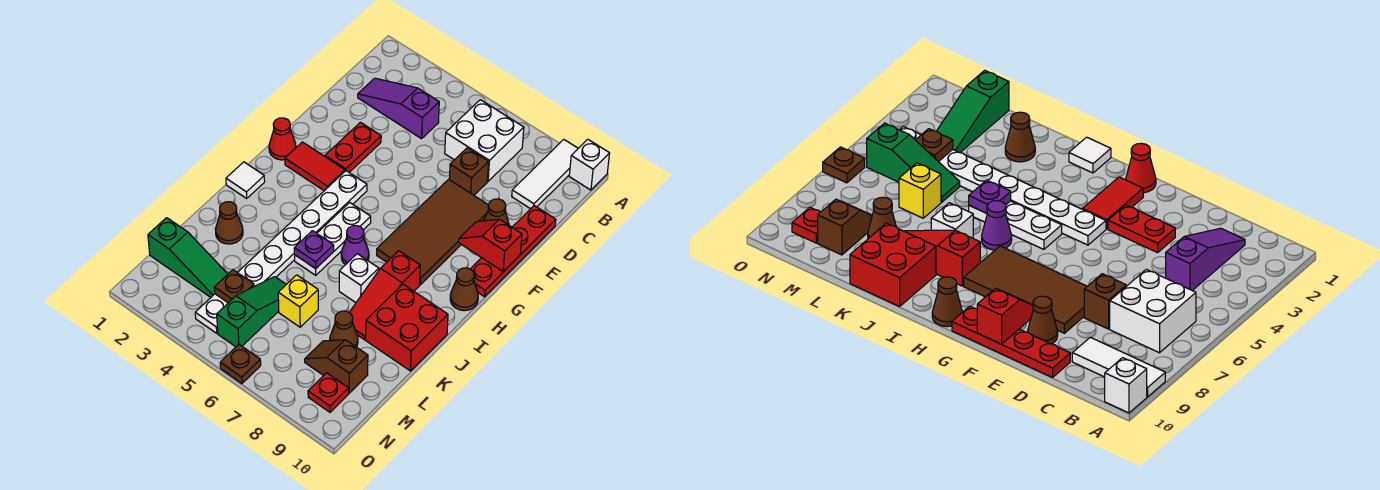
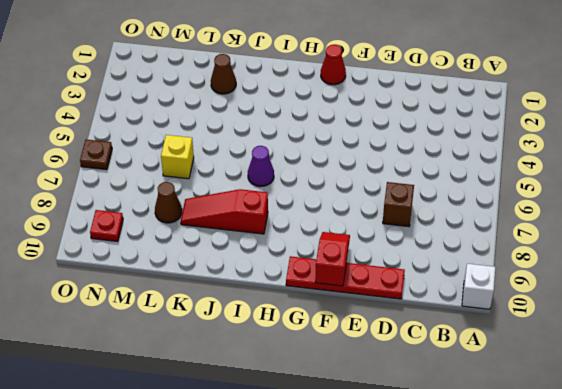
none -> white 1x3 tile [512,139,578,209]
none -> white 2x2 brick [445,100,524,181]
none -> purple 1x3 slope [358,78,439,139]
none -> red 1x2 plate [325,122,381,172]

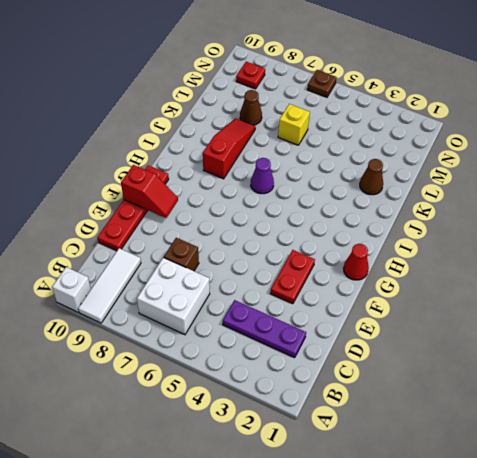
purple 1x3 plate [223,300,306,358] -> purple 1x3 slope [358,78,439,139]
none -> brown 2x4 tile [377,179,488,284]
none -> brown 1x1 cone [484,199,509,225]
none -> red 1x2 tile [285,142,345,191]
none -> white 1x8 plate [195,171,367,333]

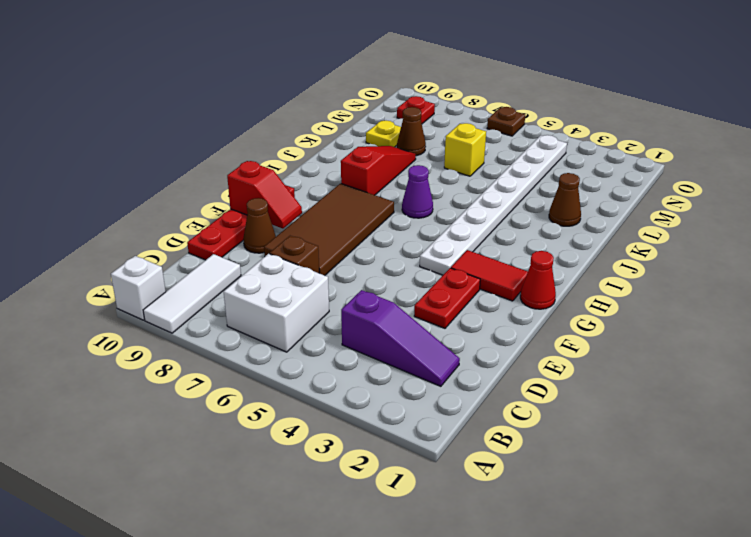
yellow 1x1 plate [366,121,401,147] -> none
none -> white 1x3 plate [295,202,371,275]
none -> brown 1x1 cone [450,268,478,311]
none -> white 1x1 tile [226,162,265,198]
none -> white 1x1 brick [339,254,379,302]

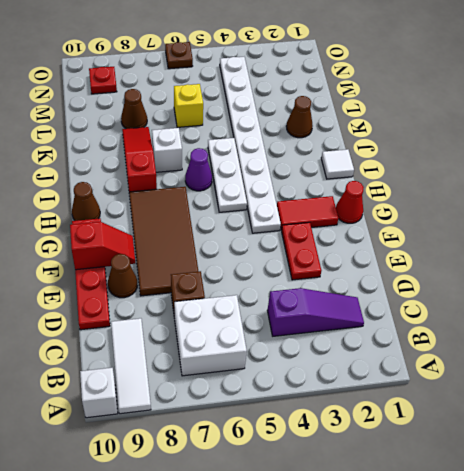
none -> red 2x2 brick [366,284,448,371]
none -> green 1x3 slope [217,277,286,347]
none -> green 1x3 slope [148,218,228,297]
none -> brown 1x2 slope [305,340,368,393]

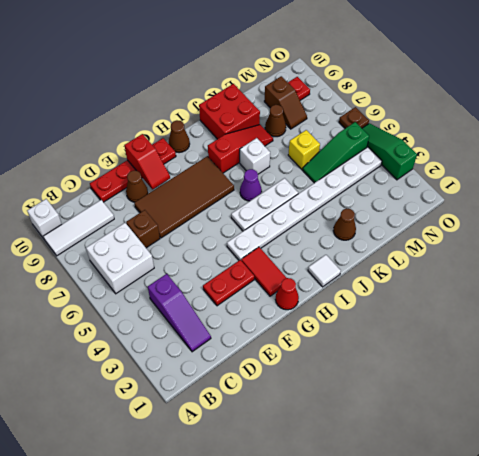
green 1x3 slope [362,123,417,180] -> green 1x3 slope moved to [148,218,228,297]
none -> purple 1x1 plate [294,231,334,269]
none -> brown 1x1 plate [214,270,254,303]

